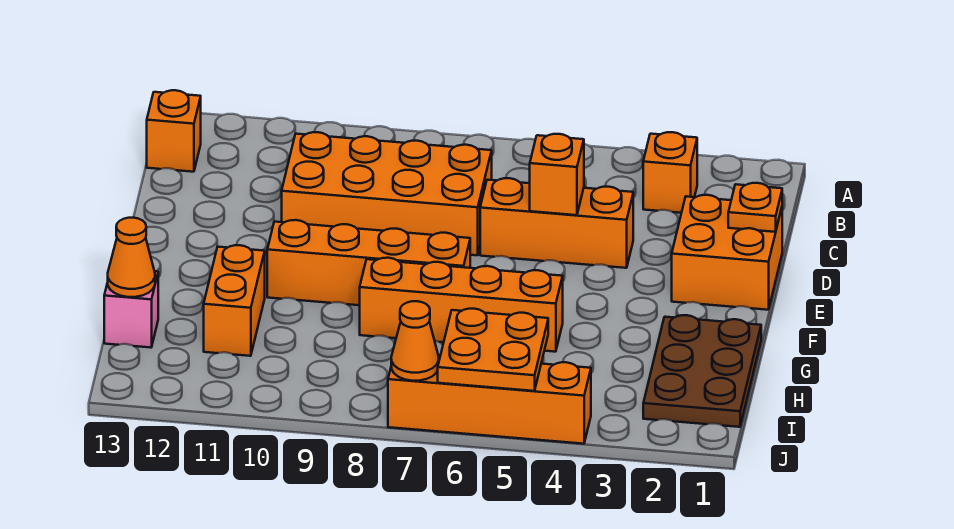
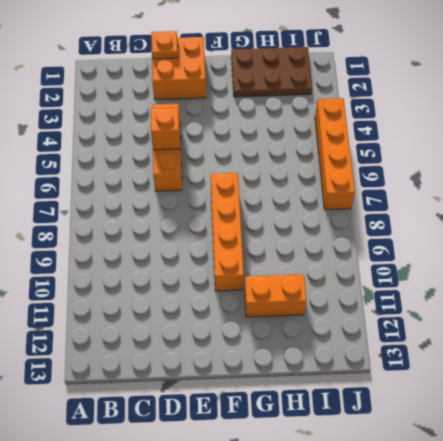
none -> orange 1x1 brick [643,132,697,213]
none -> orange 1x1 brick [147,90,201,172]
none -> orange 2x4 brick [282,132,492,255]

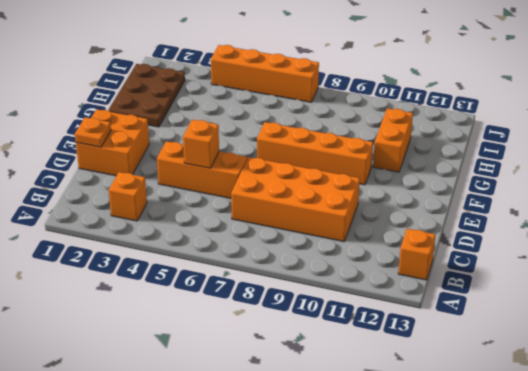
none -> orange 1x4 brick [360,258,563,352]
none -> pink 1x1 brick [104,271,158,348]
none -> orange 1x1 cone [108,218,155,297]

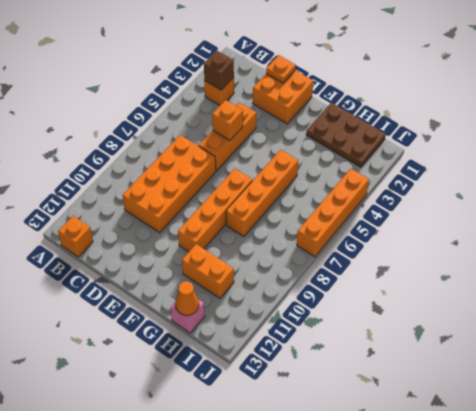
brown 1x1 brick [204,51,234,90] -> none
none -> orange 2x2 plate [438,309,548,391]
none -> orange 1x1 cone [391,301,439,381]

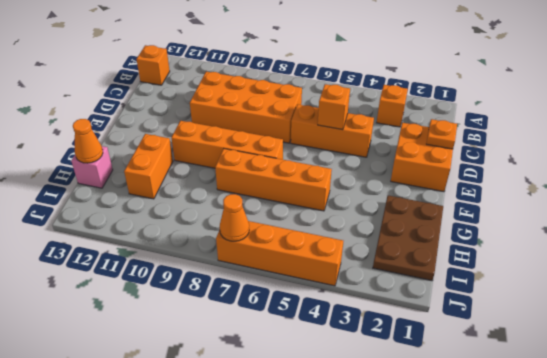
none -> orange 2x2 plate [438,309,548,391]

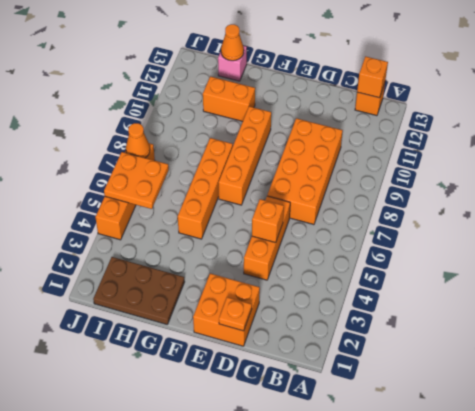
orange 1x1 brick [357,56,388,98] -> orange 1x1 brick moved to [643,132,697,213]

